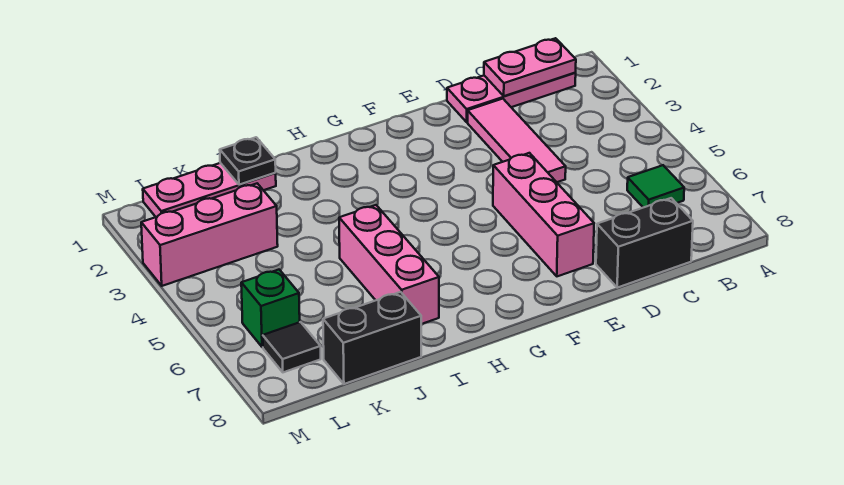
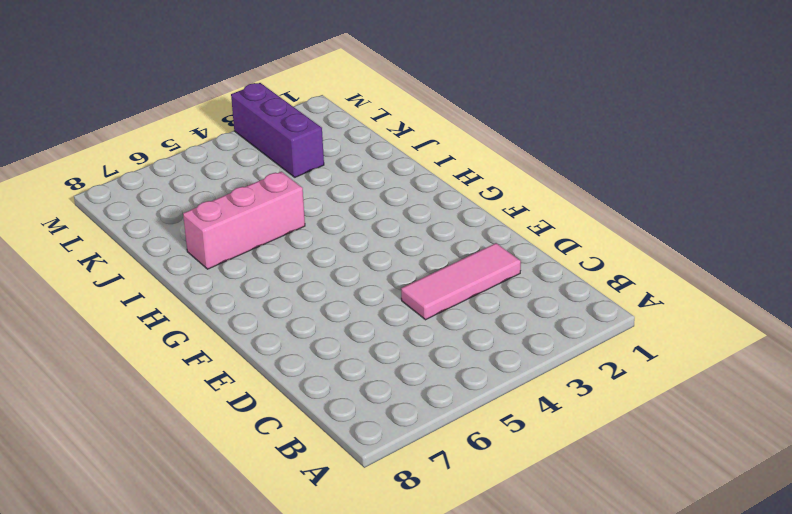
purple 1x3 brick [231,83,324,177] -> pink 1x3 brick [141,183,278,286]
none -> pink 1x3 plate [447,73,576,122]
none -> green 1x1 tile [627,165,684,208]
none -> black 1x2 brick [596,198,693,288]

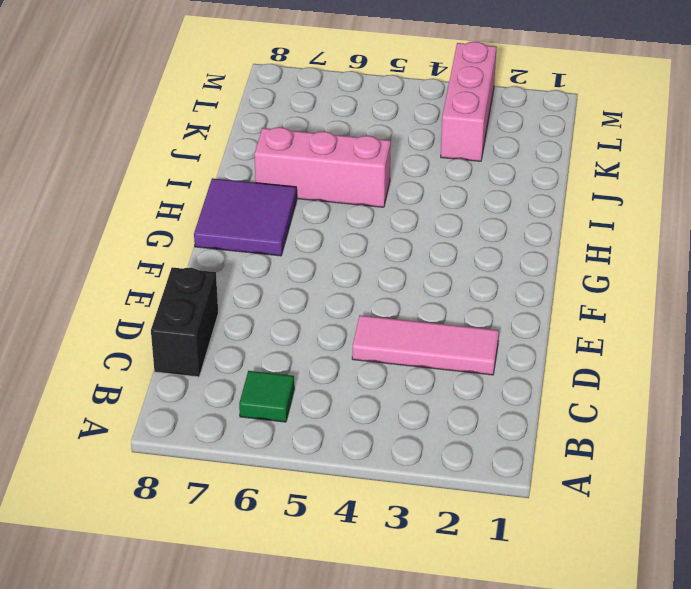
purple 2x2 tile [194,178,297,256] -> none
none -> pink 1x3 plate [447,73,576,122]
none -> pink 1x3 brick [493,153,594,276]
none -> pink 1x3 plate [143,163,276,217]

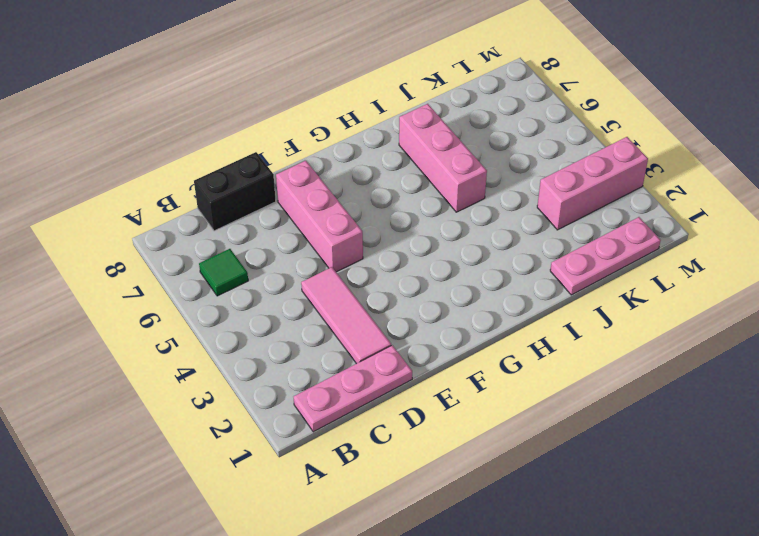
none -> black 1x2 brick [323,292,421,384]
none -> green 1x1 brick [241,270,300,347]
none -> black 1x1 tile [263,322,321,372]

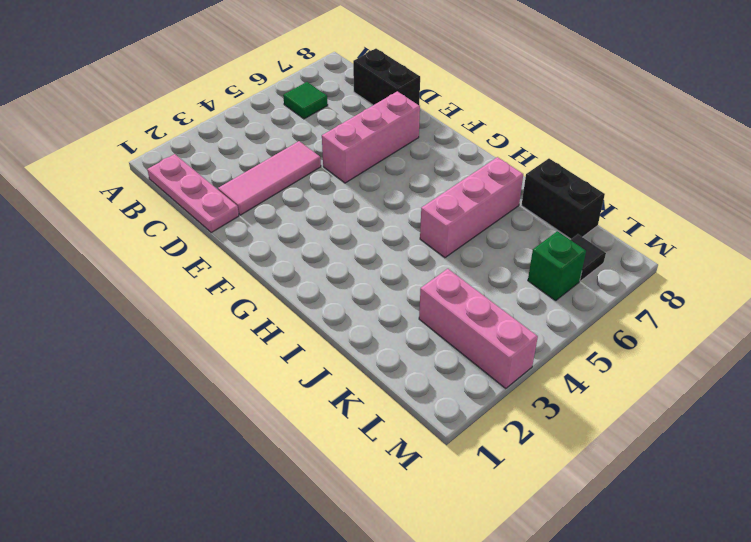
none -> pink 1x3 plate [143,163,276,217]
none -> pink 1x2 plate [484,38,576,96]
none -> black 1x1 plate [220,137,276,185]

